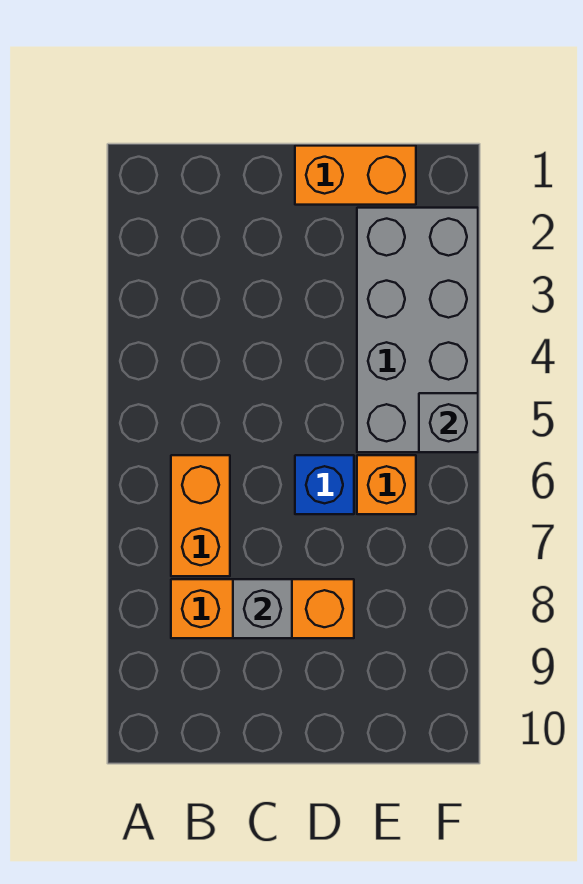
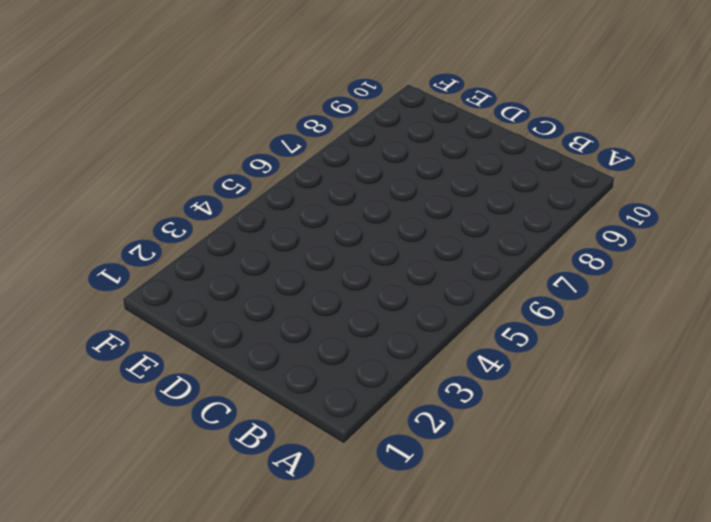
none -> orange 1x2 brick [171,455,230,576]
none -> orange 1x3 brick [171,579,354,638]

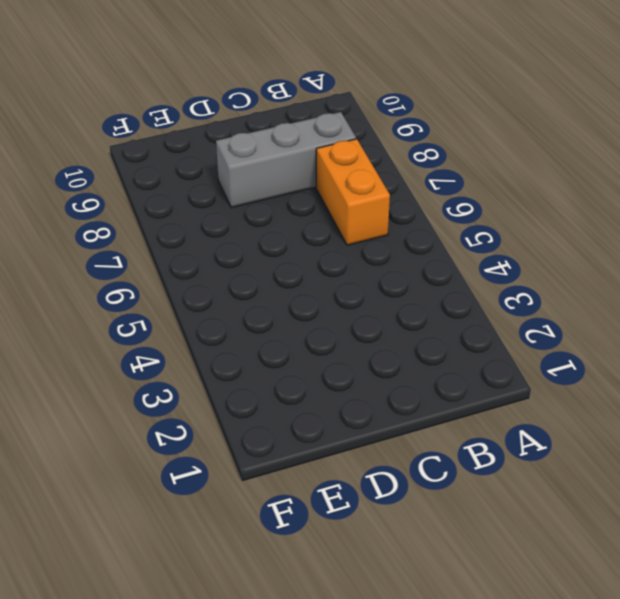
grey 1x3 brick [216,112,356,208] -> orange 1x3 brick [171,579,354,638]
none -> orange 1x2 brick [295,146,416,205]
none -> blue 1x1 brick [295,455,354,514]

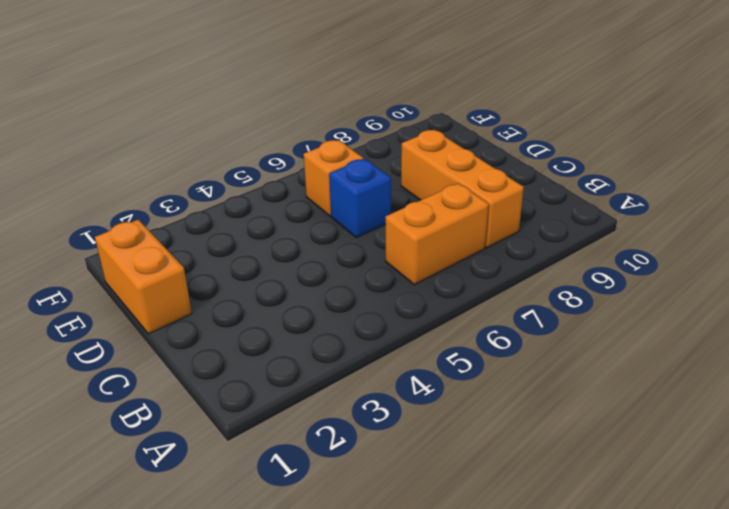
none -> grey 2x4 brick [357,208,478,452]
none -> grey 1x1 brick [233,579,292,638]

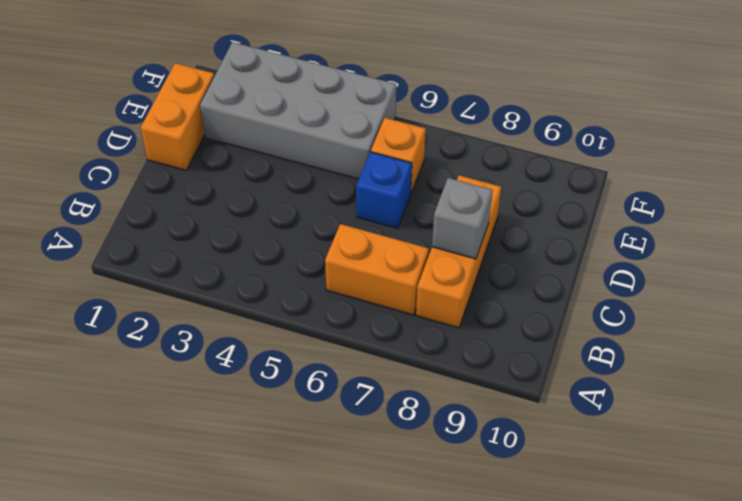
none -> grey 1x1 brick [419,393,478,452]

